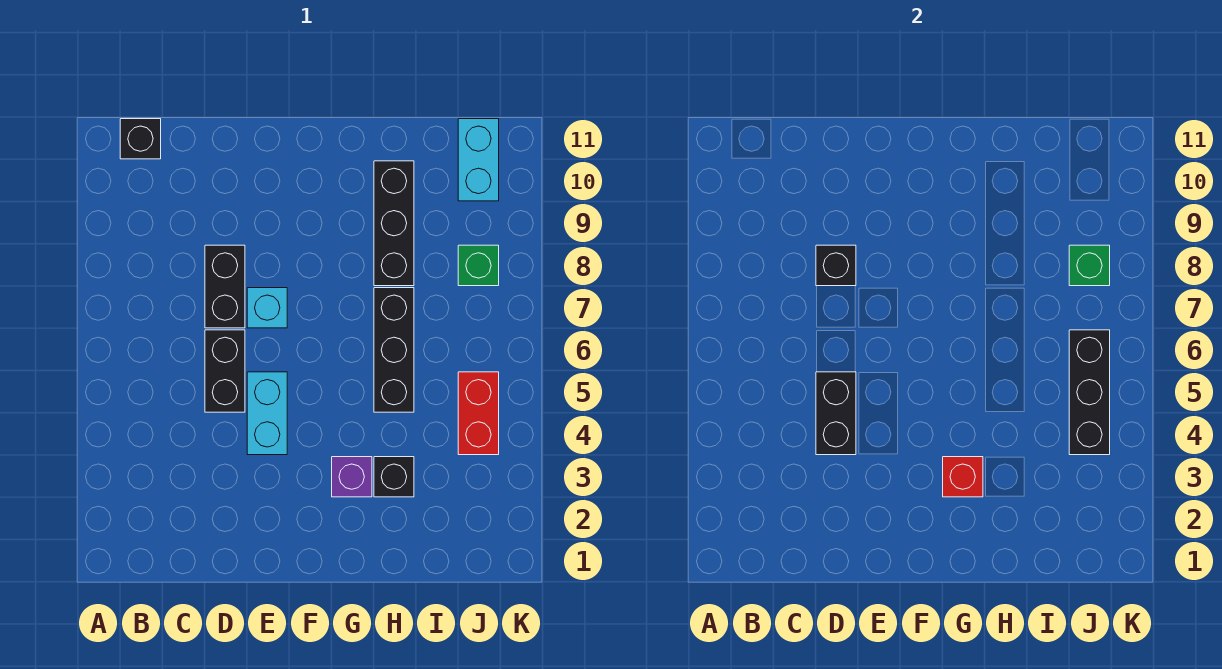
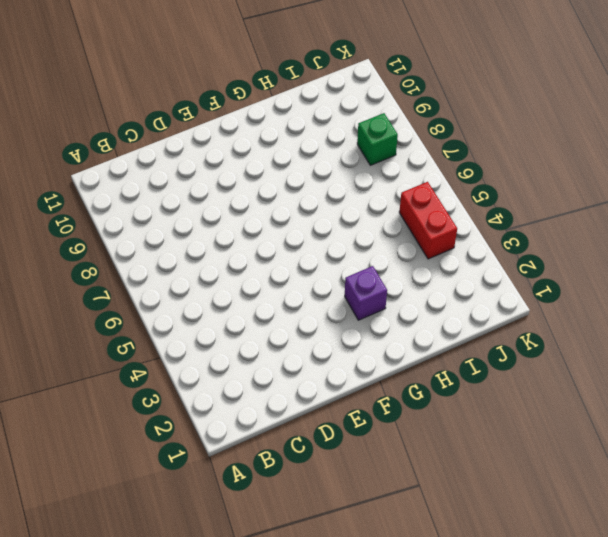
none -> black 1x1 brick [120,119,161,159]
none -> black 1x2 brick [205,330,245,412]
none -> black 1x2 brick [205,245,245,328]

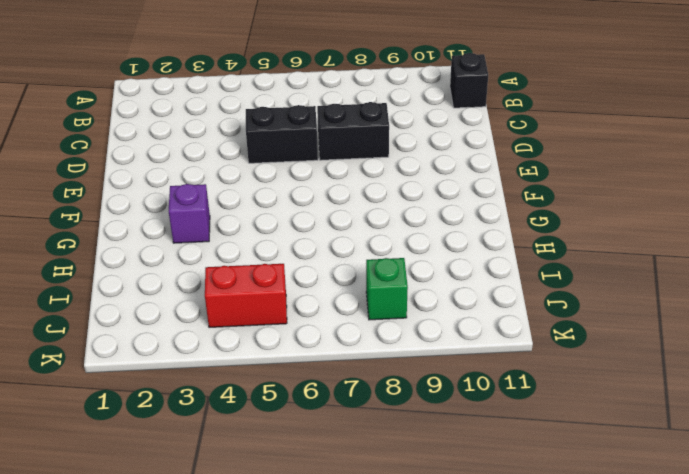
none -> cyan 1x2 brick [247,372,287,455]
none -> cyan 1x1 brick [247,288,287,328]
none -> black 1x1 brick [374,457,414,497]

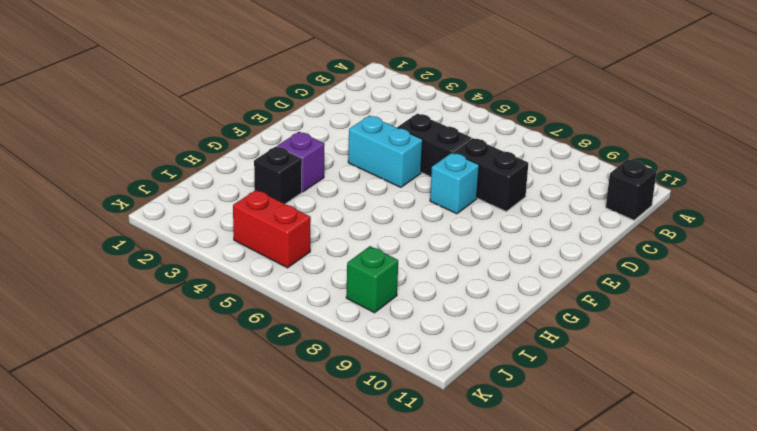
none -> black 1x3 brick [374,288,414,412]
none -> black 1x3 brick [374,161,414,286]
none -> cyan 1x2 brick [458,119,499,201]

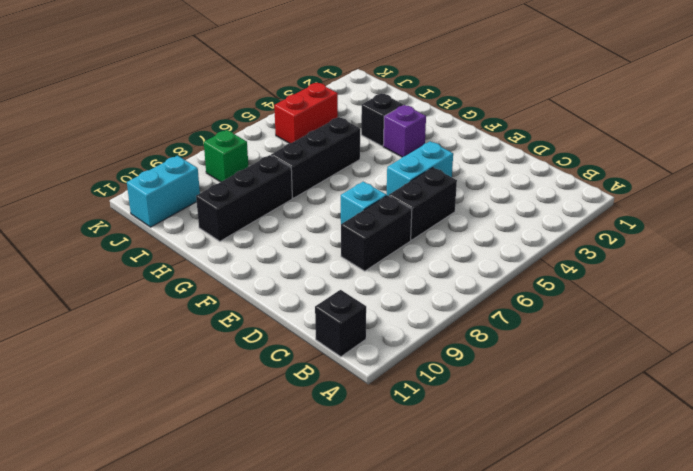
none -> black 1x2 brick [816,372,856,455]
none -> black 1x1 brick [816,245,856,286]
none -> red 1x1 brick [943,457,983,497]

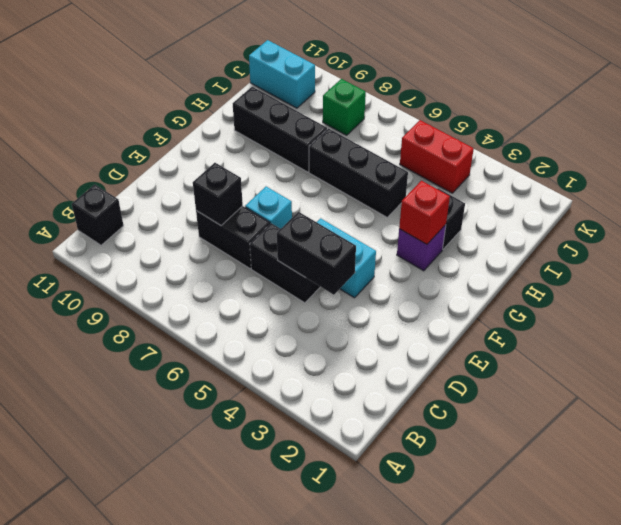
none -> black 1x3 brick [1069,330,1110,455]
none -> green 1x1 brick [1069,245,1110,286]

